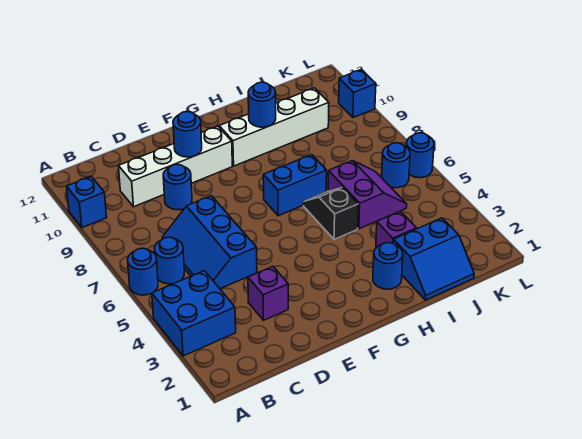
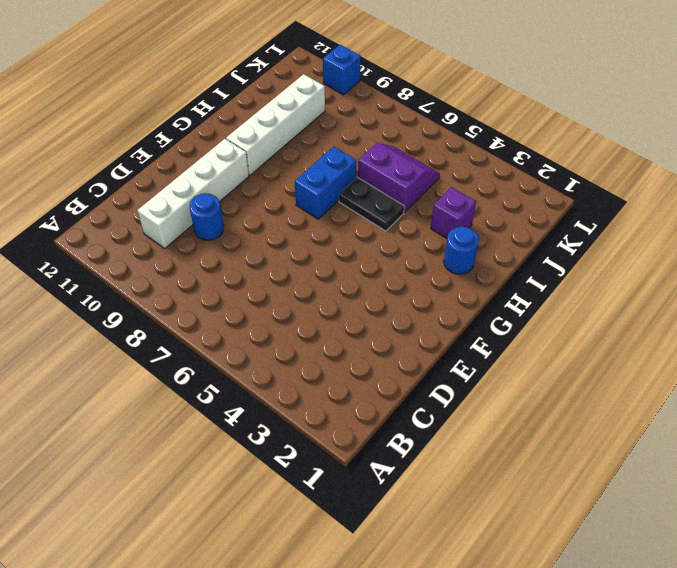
black 1x2 plate [339,177,404,231] -> black 1x2 slope [304,187,358,239]
none -> blue 2x2 brick [152,271,236,356]
none -> blue 1x1 round brick [128,248,158,295]
none -> blue 1x1 brick [67,176,107,228]

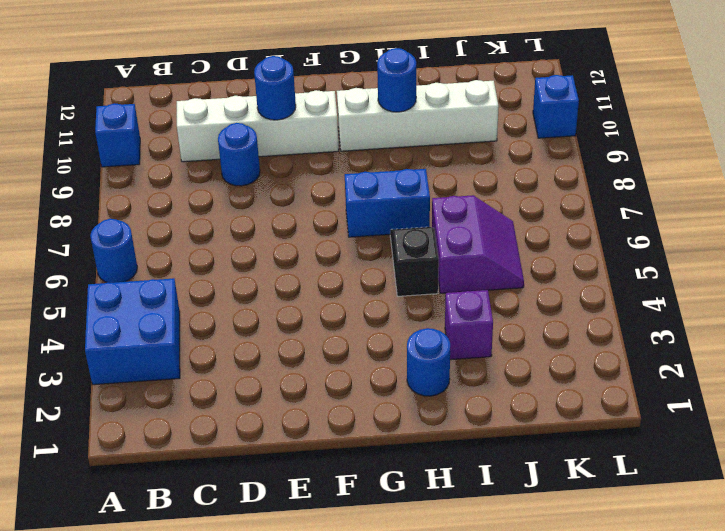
none -> blue 1x1 round brick [154,237,184,284]
none -> blue 2x3 slope [162,196,257,289]
none -> purple 1x1 brick [248,266,288,320]

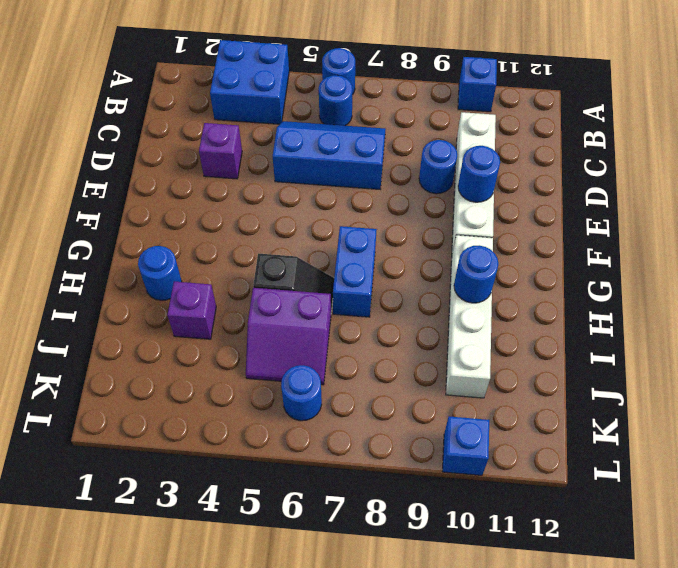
none -> blue 2x2 slope [393,218,474,300]
none -> blue 1x1 round brick [406,133,434,178]

